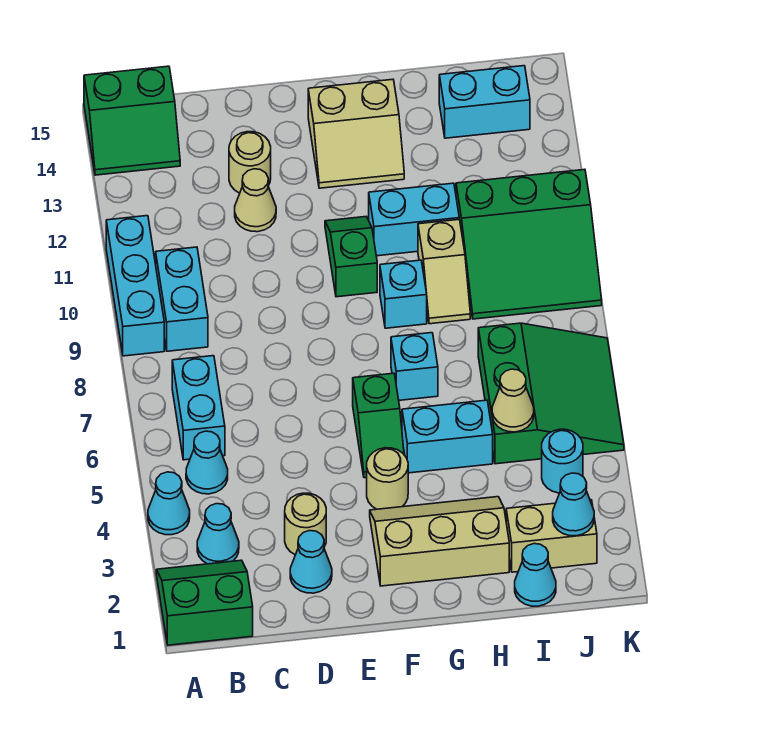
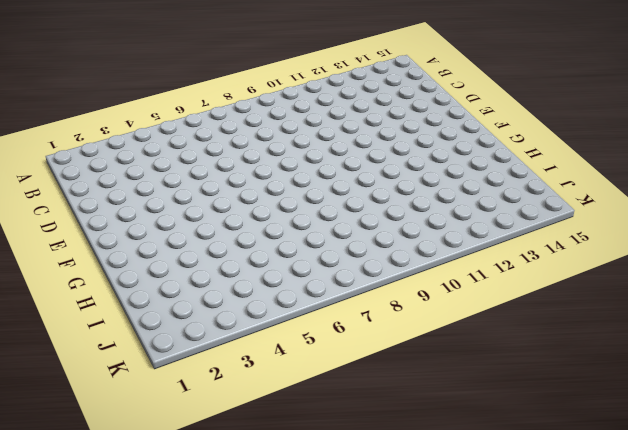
none -> green 2x2 slope [156,560,253,645]
none -> cyan 1x1 cone [148,472,190,535]
none -> cyan 1x3 brick [106,216,164,356]
none -> green 2x2 slope [84,66,180,175]

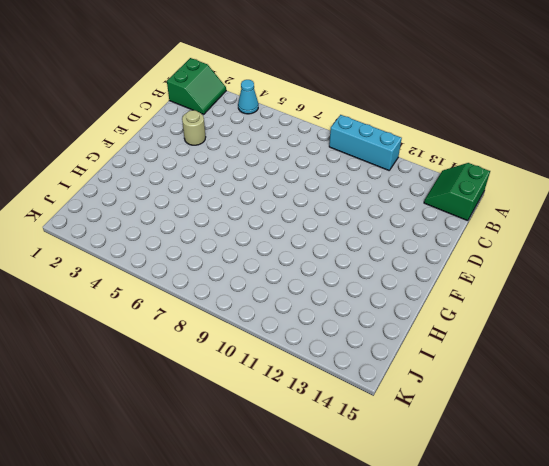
none -> cyan 1x1 cone [197,504,239,564]
none -> cyan 1x1 cone [186,431,228,494]
none -> cyan 1x2 brick [172,356,225,460]
none -> cyan 1x2 brick [156,247,208,351]

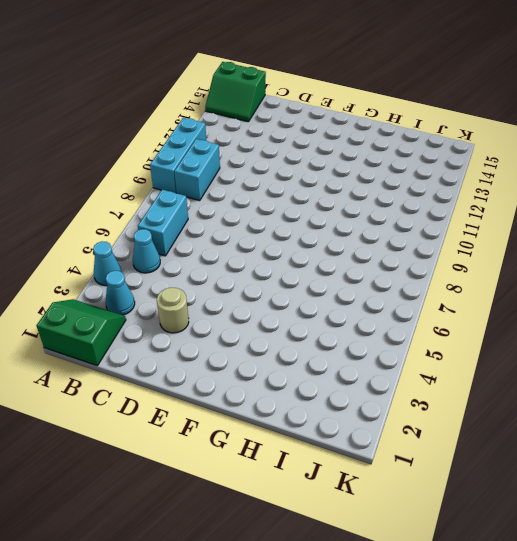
none -> cyan 1x1 cone [290,531,332,593]
none -> tan 1x1 cone [235,169,276,232]
none -> tan 1x1 round brick [229,132,271,193]
none -> tan 2x3 slope [370,497,509,586]

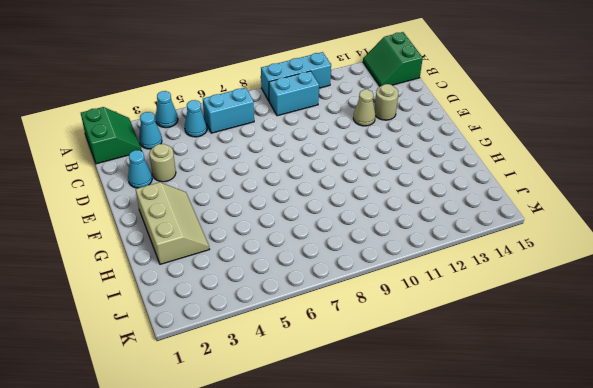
none -> tan 1x1 round brick [367,448,408,509]
none -> green 1x2 slope [353,373,404,478]
none -> green 1x2 slope [325,217,377,297]
none -> tan 2x2 slope [308,79,404,188]

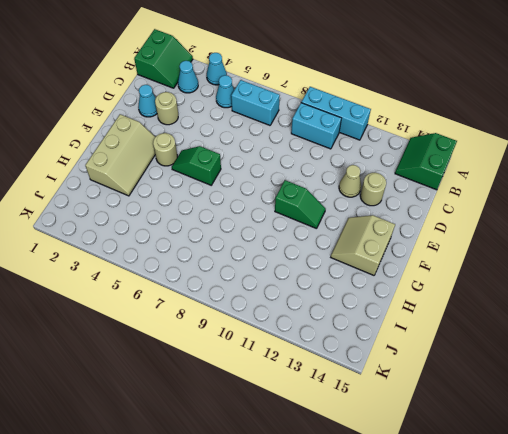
none -> cyan 1x2 brick [402,400,493,473]
none -> cyan 1x1 brick [391,333,438,400]
none -> cyan 1x1 brick [380,260,427,328]
none -> cyan 1x2 brick [369,183,459,256]

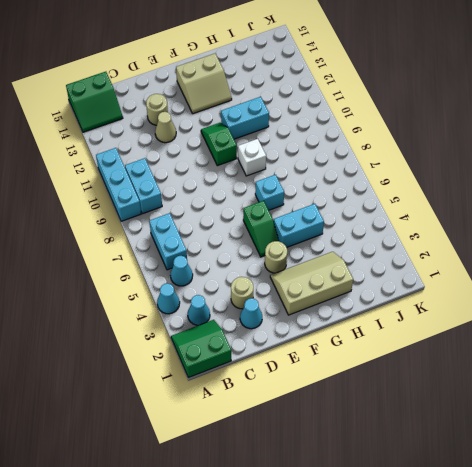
white 1x1 brick [238,139,266,176] -> cyan 1x1 brick [380,260,427,328]
none -> tan 1x2 slope [418,219,470,324]
none -> cyan 1x1 cone [515,544,556,606]
none -> tan 1x2 brick [506,500,597,572]
none -> green 3x3 slope [478,323,624,464]

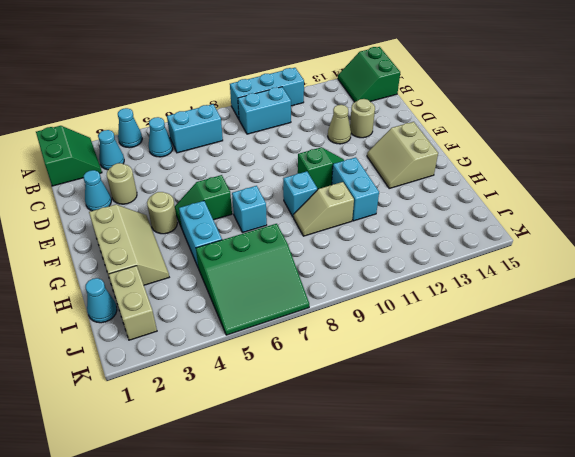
none -> green 3x3 slope [456,169,602,319]
none -> cyan 1x2 brick [439,66,530,138]
none -> cyan 1x1 round brick [542,429,583,493]
none -> tan 1x1 cone [492,369,534,432]

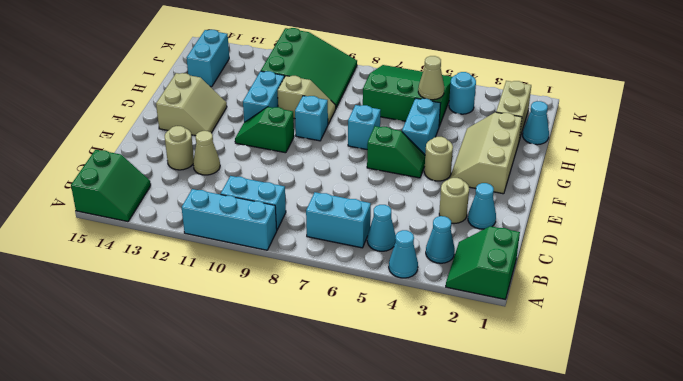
none -> cyan 1x1 cone [553,473,594,536]

